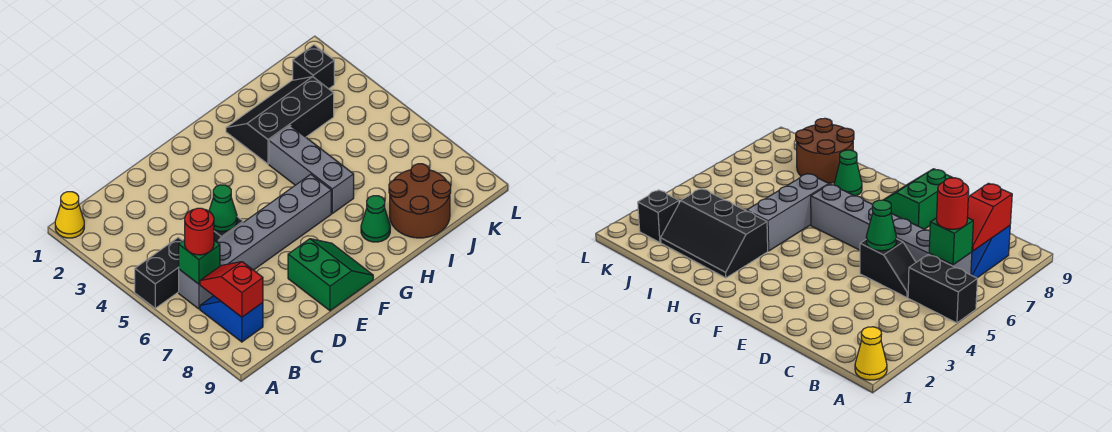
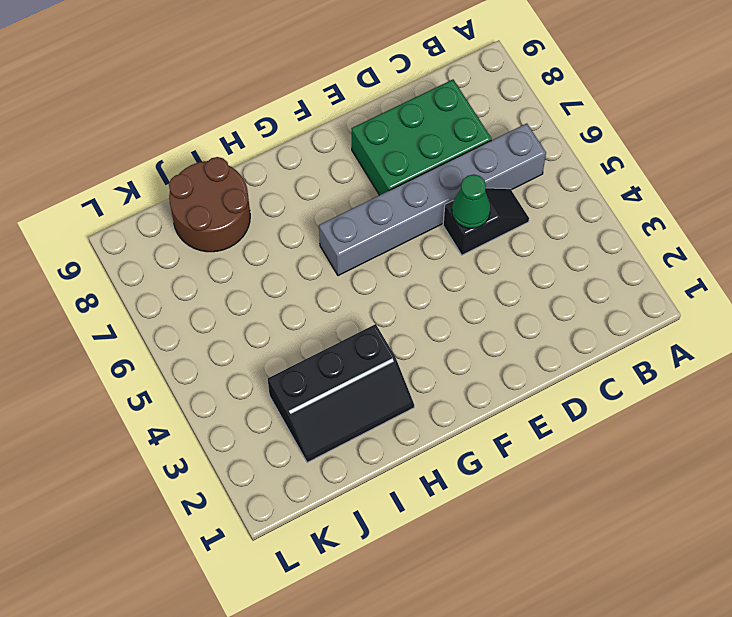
green 2x3 brick [351,79,492,195] -> green 2x2 slope [288,239,373,311]
none -> yellow 1x1 cone [55,192,84,238]
none -> black 1x2 brick [135,237,182,308]
none -> blue 1x2 slope [200,296,263,342]

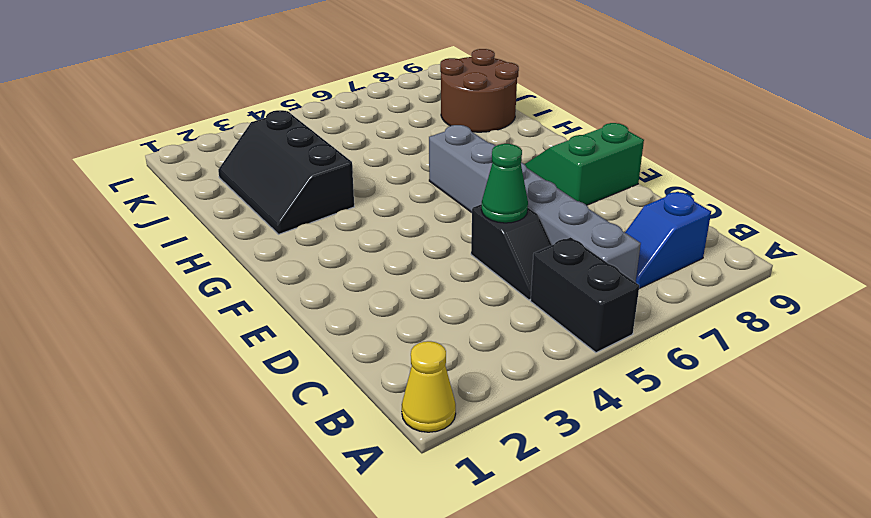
none -> grey 1x3 brick [269,126,354,213]
none -> green 1x1 cone [361,196,390,242]
none -> black 1x1 brick [293,45,334,89]

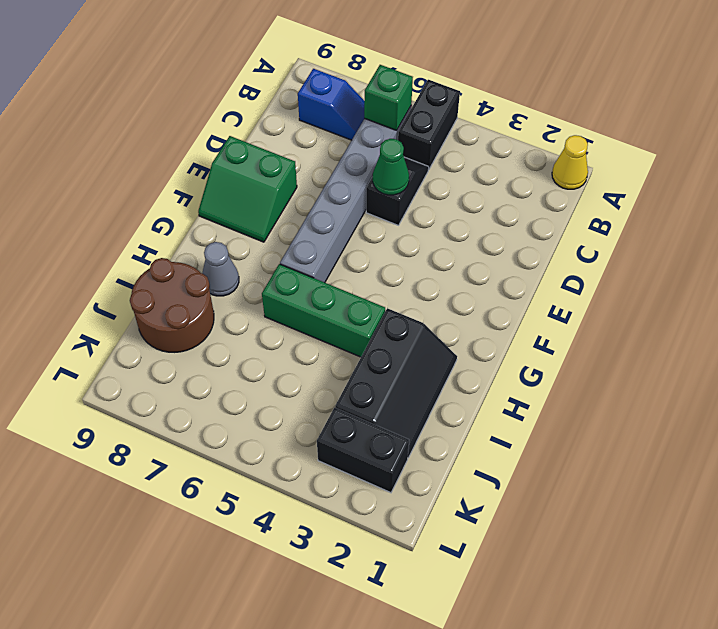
green 1x3 brick [262,264,385,357] -> grey 1x3 brick [269,126,354,213]
grey 1x1 cone [202,242,239,296] -> green 1x1 cone [361,196,390,242]
black 1x2 brick [317,408,409,493] -> black 1x1 brick [293,45,334,89]
none -> red 1x2 slope [200,262,263,317]
none -> red 1x1 round brick [185,208,214,255]

